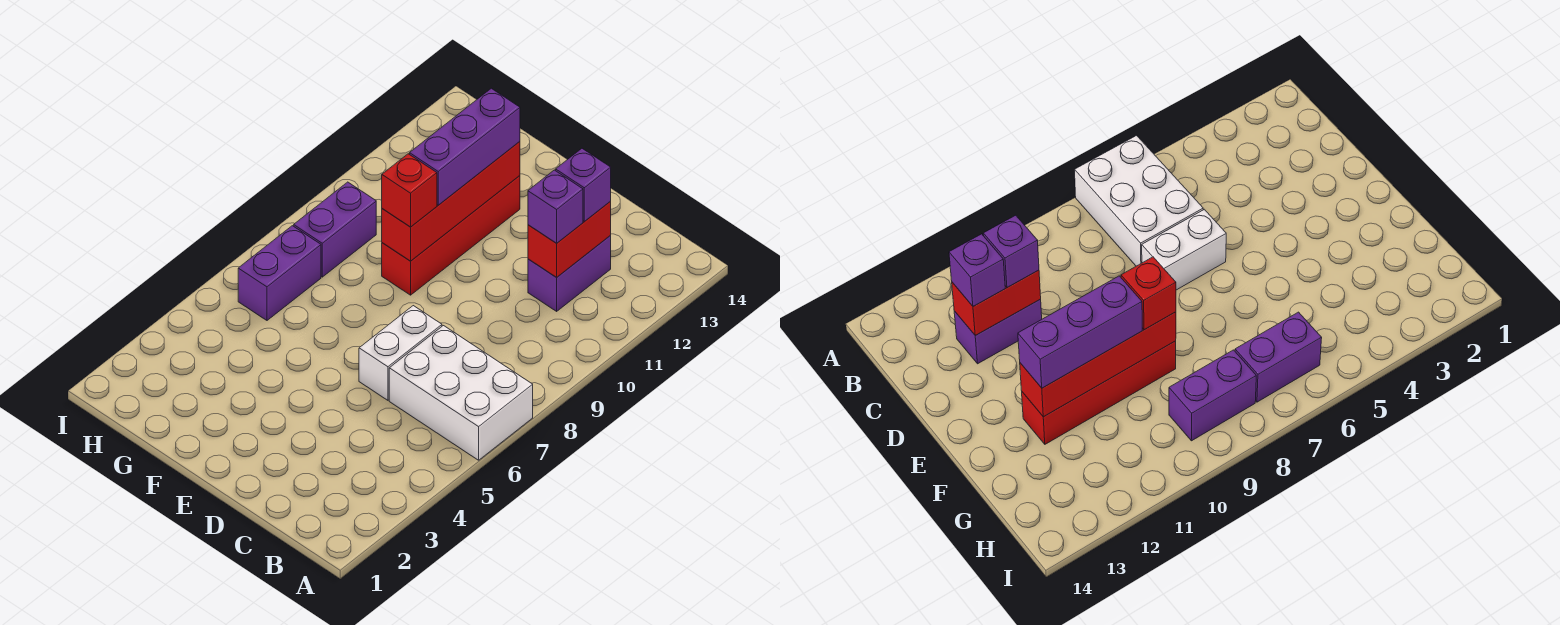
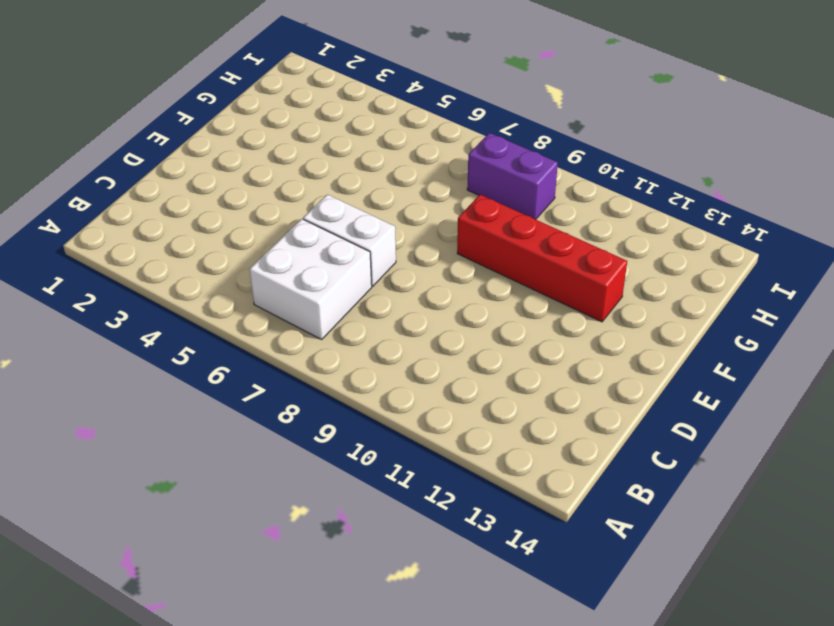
white 2x2 brick [250,219,372,339] -> white 2x3 brick [389,326,533,460]
none -> purple 1x2 brick [528,236,611,311]
none -> purple 1x2 brick [238,226,321,320]
none -> red 1x2 brick [528,201,611,277]

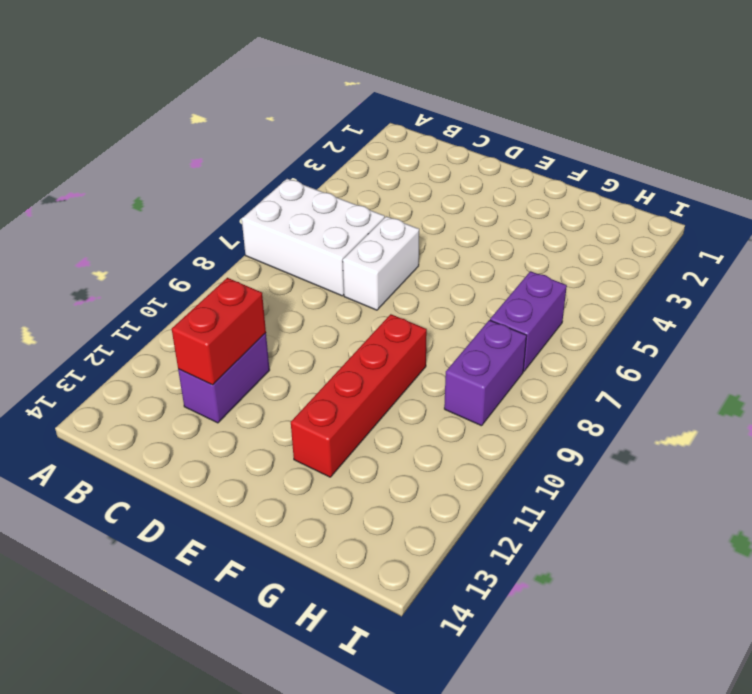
none -> red 1x4 brick [382,142,520,261]
none -> purple 1x1 brick [528,170,583,243]
none -> purple 1x1 brick [556,149,611,222]

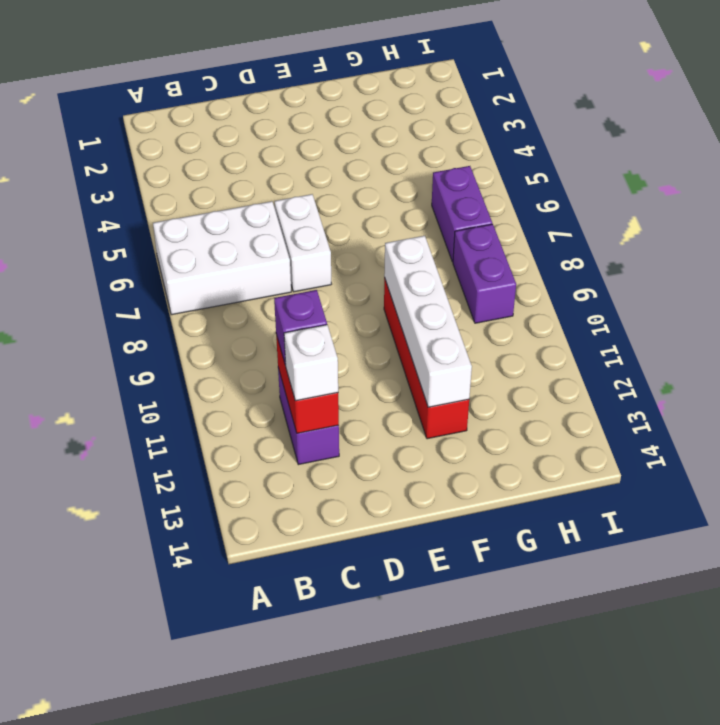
white 1x1 brick [284,325,338,401] -> purple 1x1 brick [556,149,611,222]
white 1x4 brick [384,236,472,407] -> red 1x4 brick [382,142,520,261]
none -> red 1x1 brick [382,154,437,227]
none -> purple 1x3 brick [410,88,520,205]

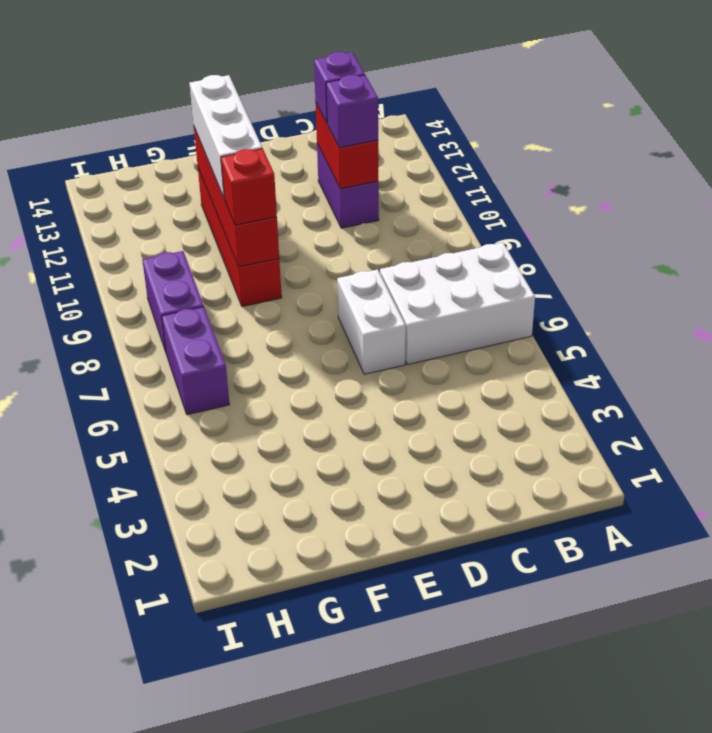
white 1x3 brick [189,75,262,198] -> purple 1x3 brick [410,88,520,205]

